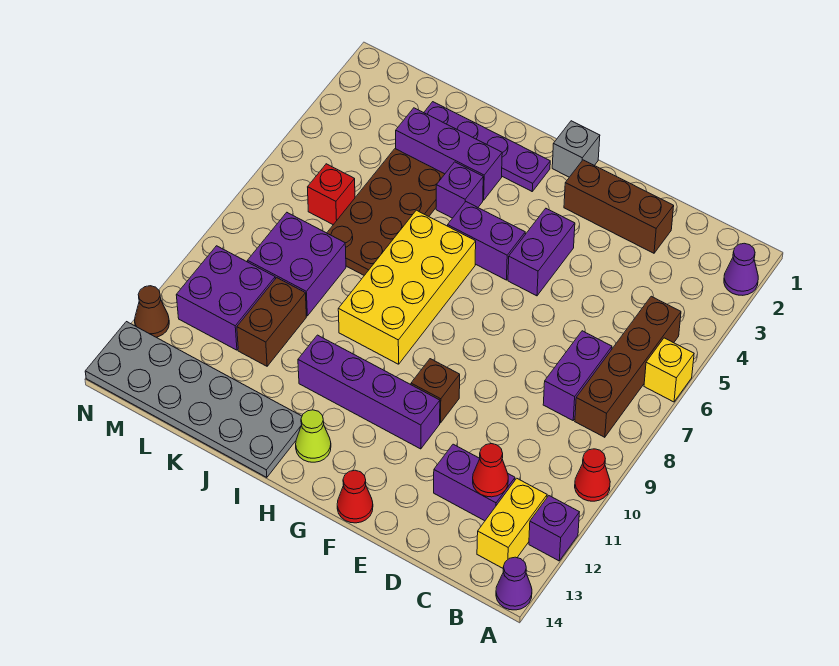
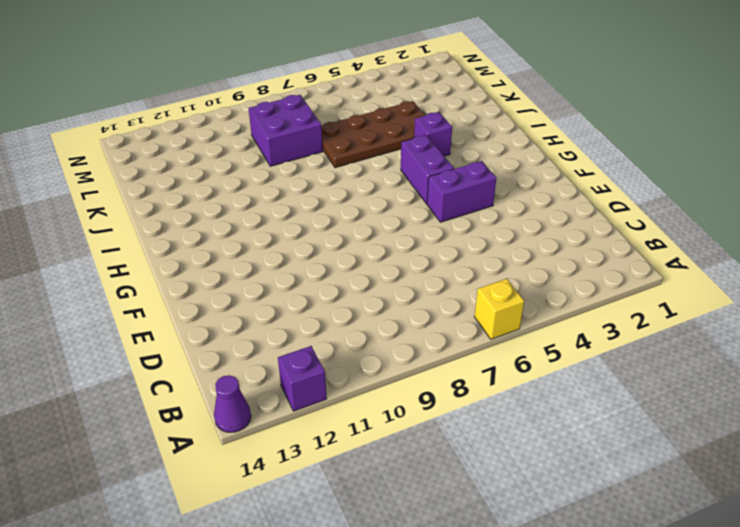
none -> purple 1x1 cone [724,243,758,295]
none -> red 1x1 cone [575,449,610,501]
none -> brown 1x4 brick [575,296,681,437]

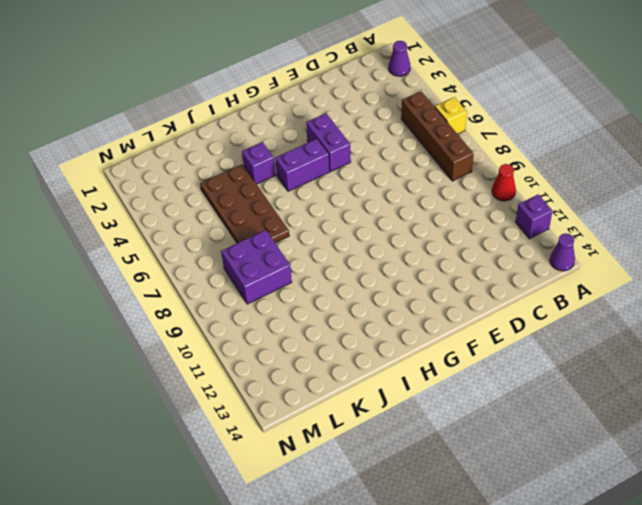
none -> yellow 1x2 brick [477,478,547,568]
none -> purple 1x2 brick [543,331,612,420]
none -> purple 1x2 brick [434,444,515,521]

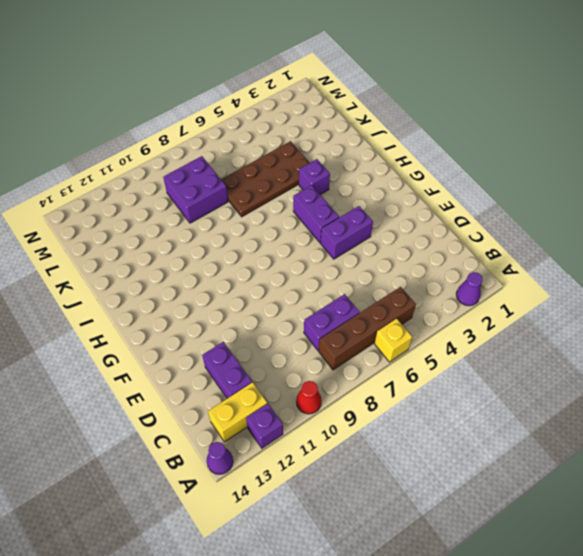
none -> brown 1x3 brick [564,160,674,253]
none -> brown 1x1 brick [411,359,460,423]
none -> purple 1x4 brick [298,335,440,449]

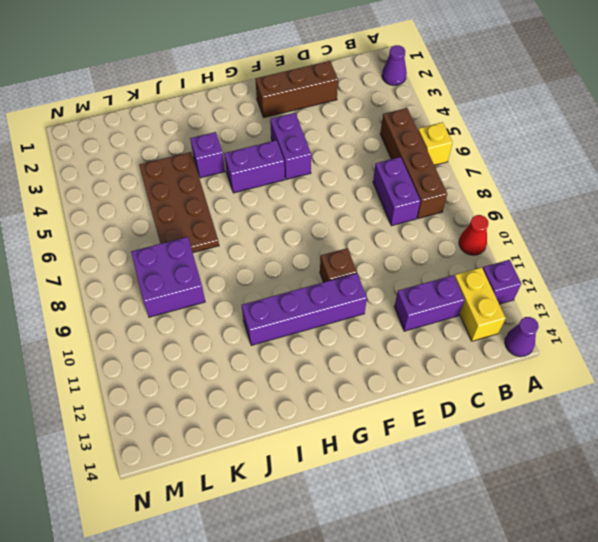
none -> red 1x1 cone [337,470,373,523]
none -> grey 1x1 brick [552,121,600,177]
none -> purple 1x4 plate [424,102,550,191]

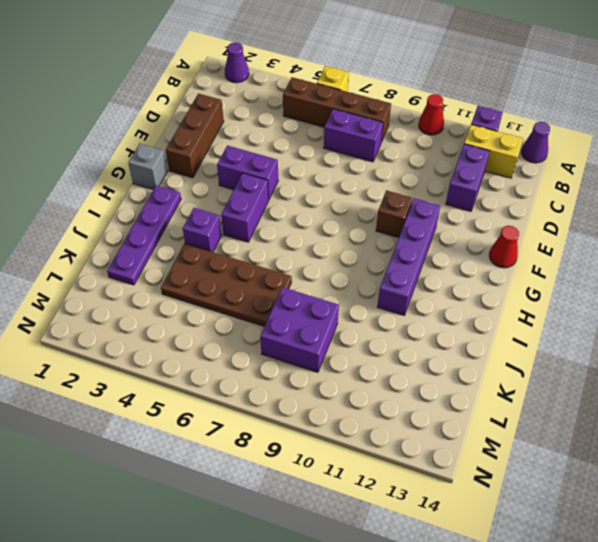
none -> yellow 2x4 brick [338,210,476,364]
none -> lime 1x1 cone [296,410,331,462]
none -> purple 1x3 brick [396,108,502,200]

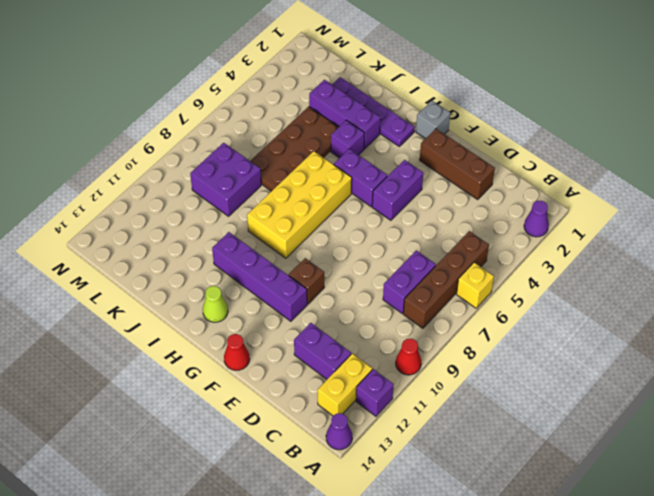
none -> grey 2x6 plate [85,322,302,477]
none -> brown 1x2 brick [237,278,306,366]
none -> red 1x1 brick [308,164,355,225]

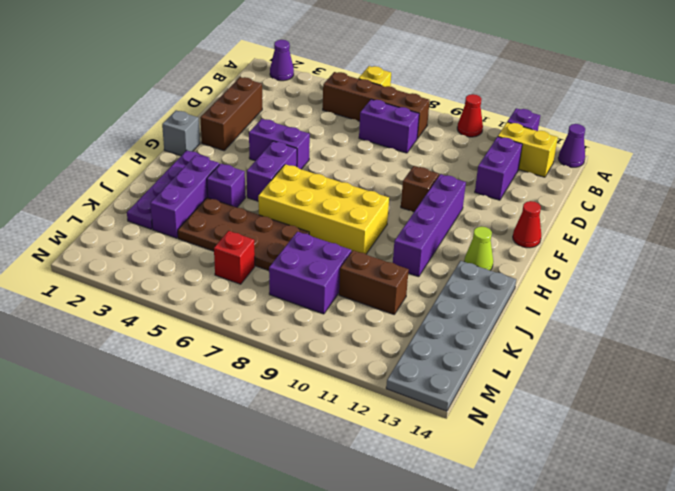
none -> purple 2x2 brick [176,246,275,350]
none -> brown 1x1 cone [135,286,169,337]
none -> red 1x1 cone [473,444,508,497]

